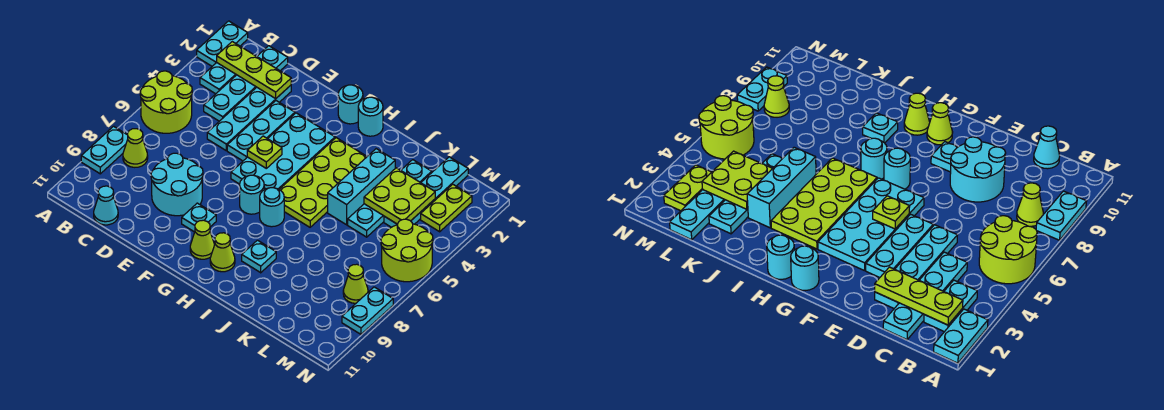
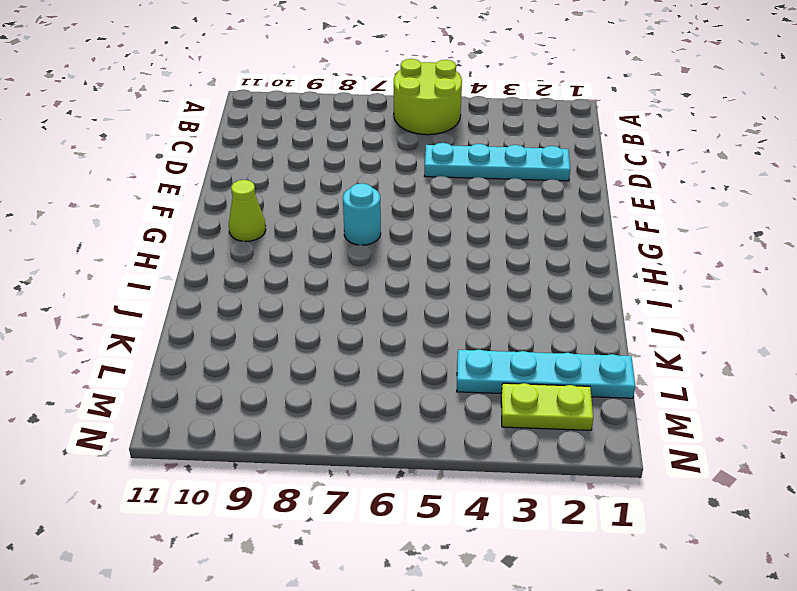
none -> cyan 1x2 plate [197,21,248,66]
none -> cyan 1x2 plate [81,126,128,174]
none -> cyan 1x2 plate [200,63,236,94]
none -> lime 1x1 cone [123,129,148,167]

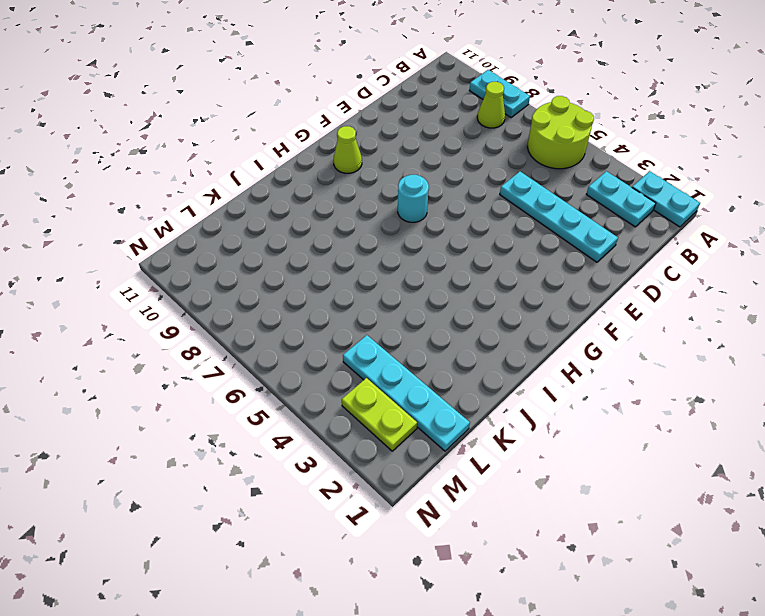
none -> cyan 1x4 plate [204,46,288,121]
none -> cyan 1x1 cone [94,186,118,225]
none -> cyan 2x2 round brick [151,153,203,216]
none -> cyan 1x3 plate [227,101,295,161]

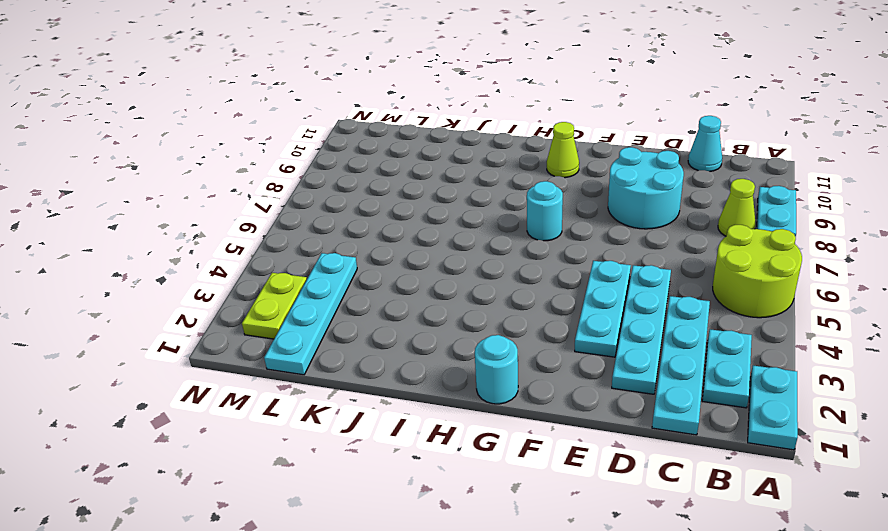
none -> cyan 2x4 plate [231,113,335,190]
none -> cyan 1x1 plate [182,203,216,232]
none -> cyan 1x1 round brick [358,97,383,136]
none -> lime 2x4 plate [279,138,367,227]

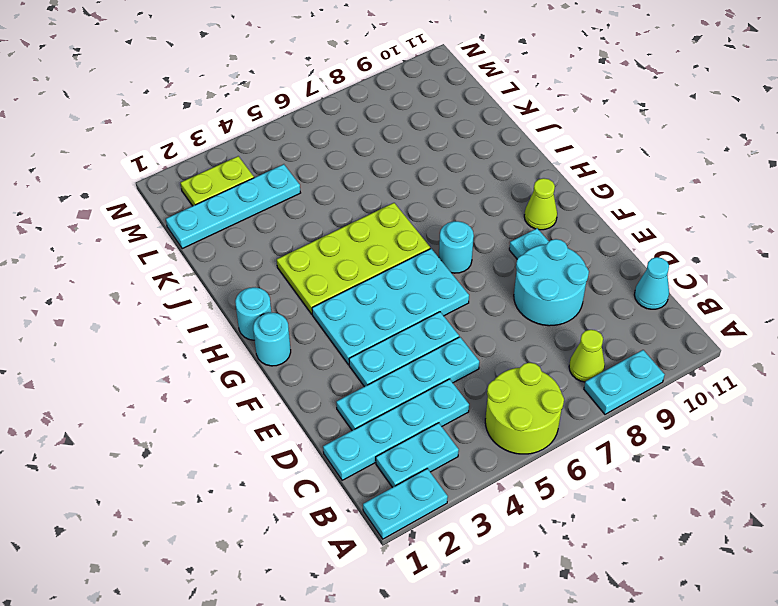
none -> cyan 1x1 round brick [260,188,284,227]
none -> lime 1x1 cone [210,233,235,272]
none -> cyan 1x1 plate [242,240,276,273]
none -> cyan 1x3 brick [328,149,395,225]

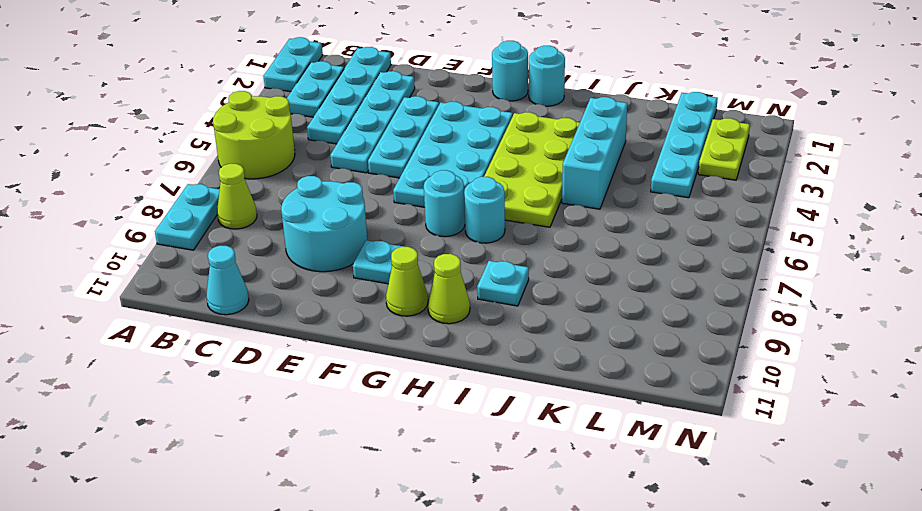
none -> cyan 1x4 plate [348,160,432,237]
none -> lime 2x2 round brick [381,219,433,282]
none -> lime 1x1 cone [343,264,368,303]
none -> cyan 1x2 plate [342,287,393,334]

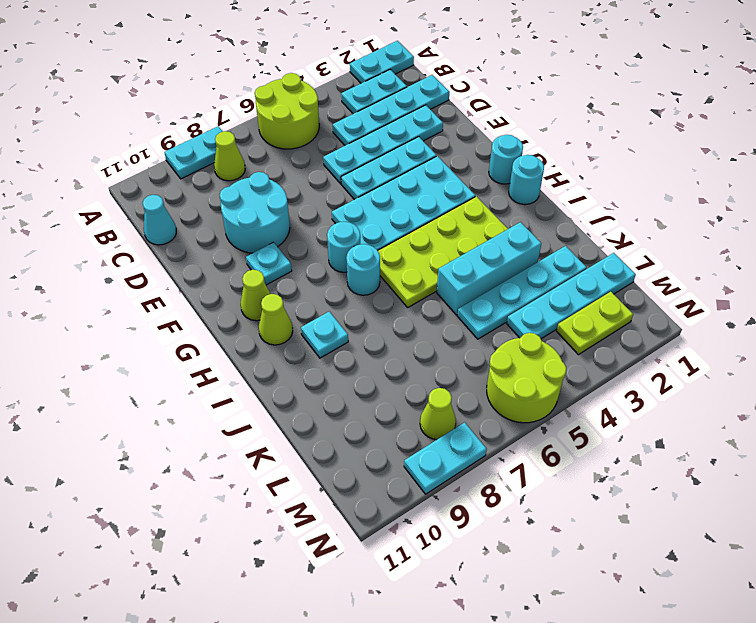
none -> lime 1x3 plate [217,42,291,98]
none -> lime 1x1 plate [247,136,282,168]
none -> lime 2x2 plate [364,168,435,224]

